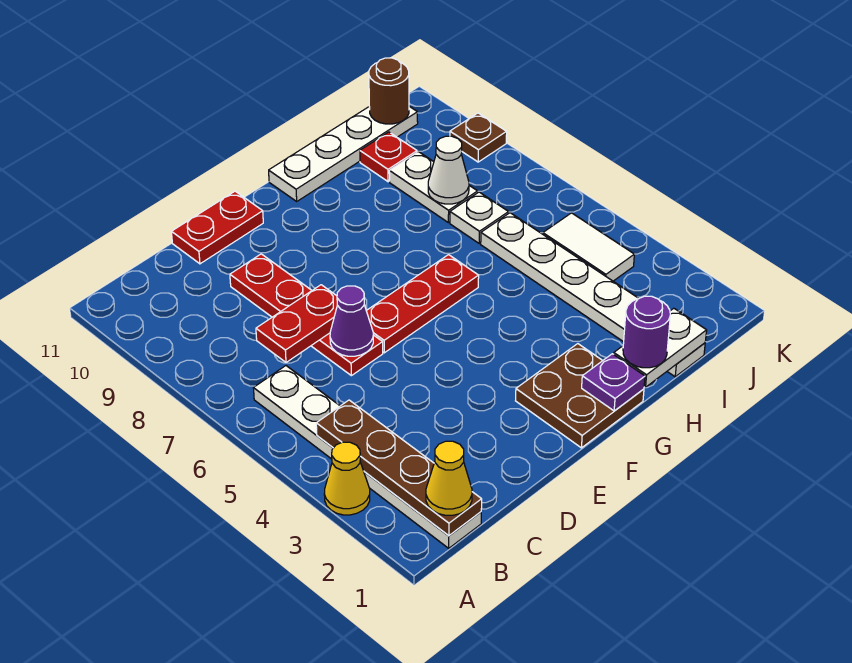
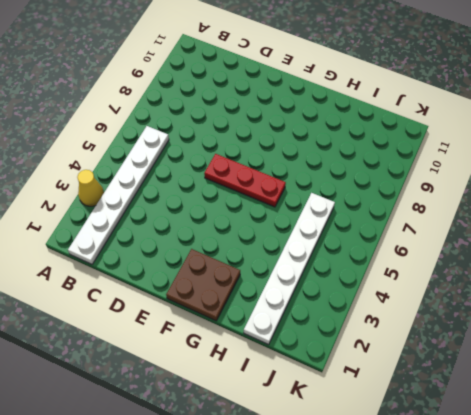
none -> red 1x4 plate [230,254,383,376]
none -> red 1x2 plate [171,191,263,264]
none -> white 1x4 plate [269,107,418,201]

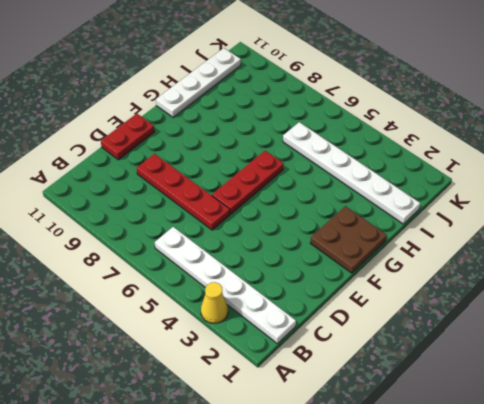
none -> white 1x1 plate [450,192,508,243]
none -> white 1x2 plate [389,152,478,223]
none -> red 1x1 plate [360,132,417,182]

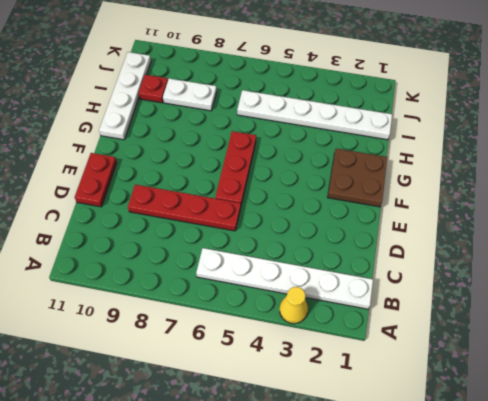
none -> white 1x1 plate [450,192,508,243]
none -> white 1x2 tile [543,213,634,281]
none -> brown 1x1 plate [450,113,507,162]

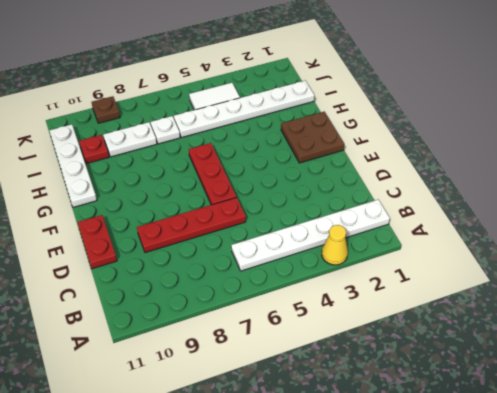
none -> brown 1x4 plate [316,400,482,536]
none -> red 1x2 plate [256,285,337,362]
none -> purple 1x1 cone [330,286,373,356]

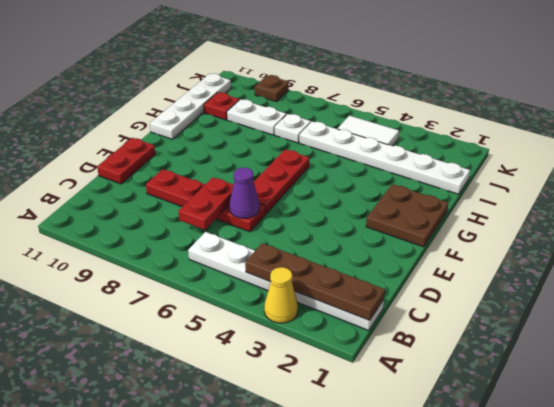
none -> purple 1x1 plate [582,354,645,411]
none -> white 1x2 plate [614,308,707,387]
none -> white 1x1 cone [428,136,469,204]

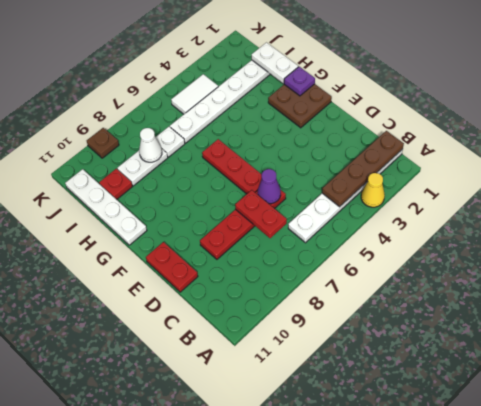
none -> brown 1x1 round brick [369,58,409,124]
none -> yellow 1x1 cone [426,441,472,515]
none -> purple 1x1 round brick [623,296,670,368]

